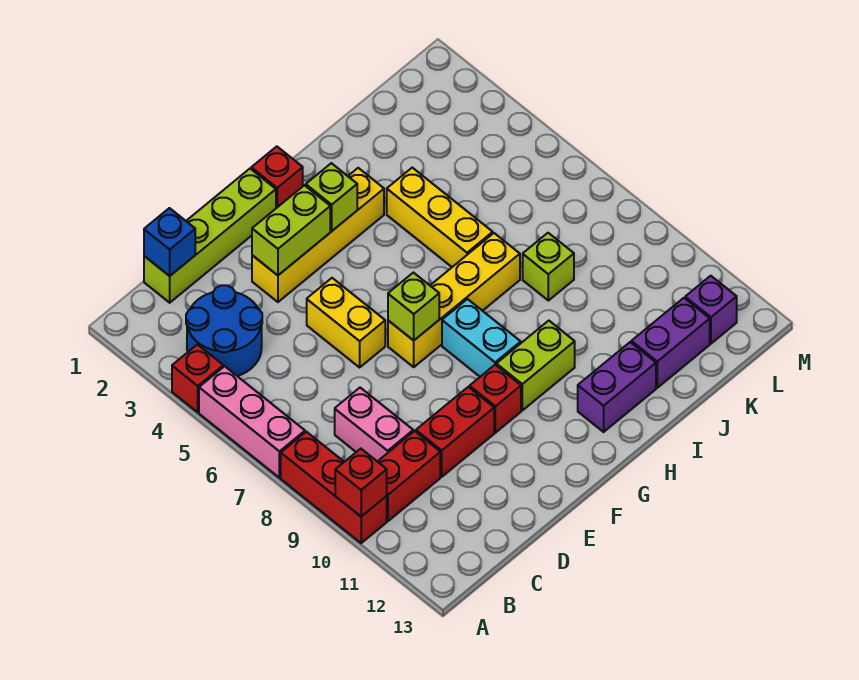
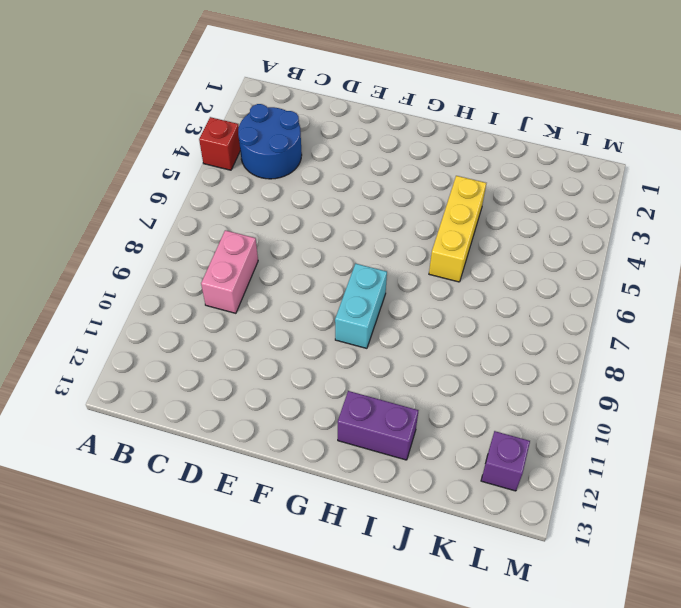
none -> pink 1x3 brick [199,366,305,478]
none -> red 1x3 brick [281,432,387,543]
none -> red 1x2 brick [377,431,440,521]

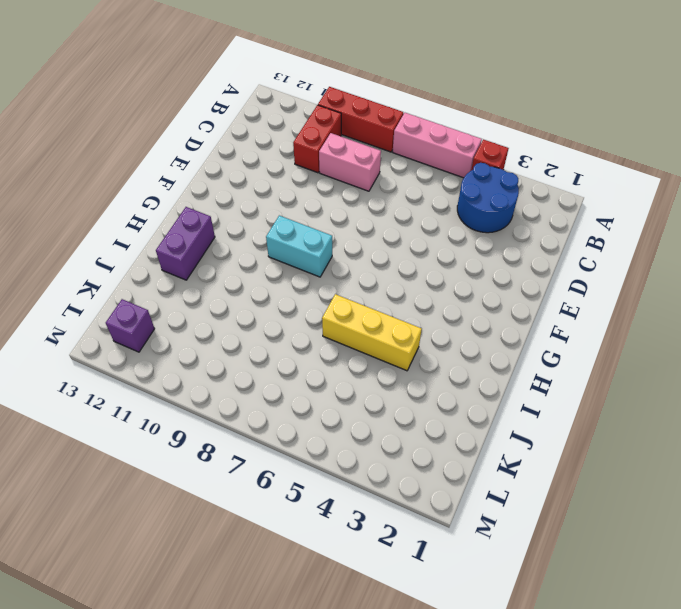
none -> lime 1x4 brick [144,169,276,303]
none -> red 1x2 brick [416,387,494,477]
none -> yellow 1x4 brick [252,168,384,302]

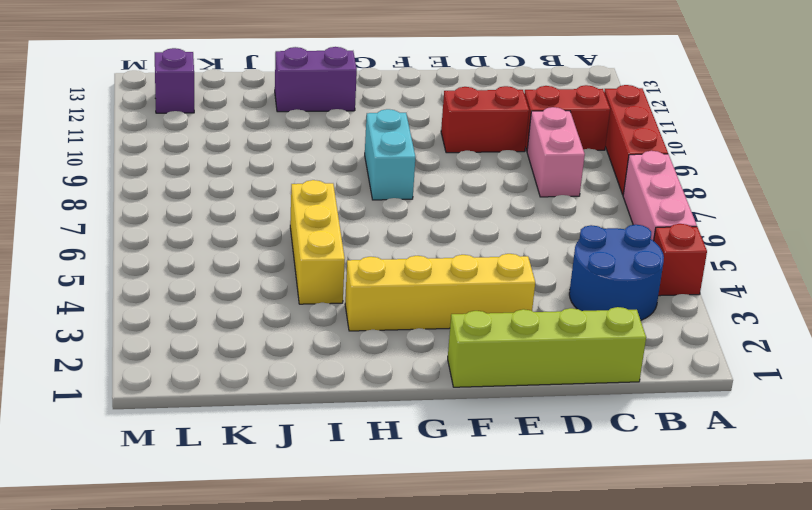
none -> yellow 1x2 brick [307,278,385,367]
none -> yellow 1x4 brick [388,233,520,367]
none -> red 1x1 brick [470,365,521,433]

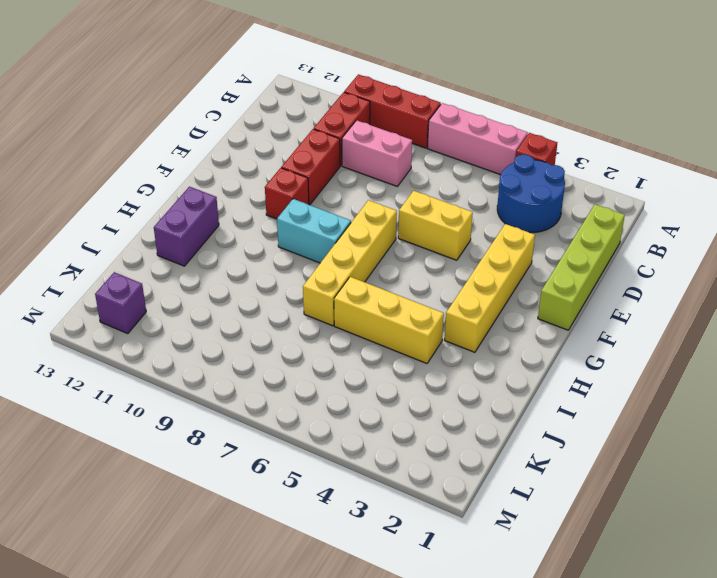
none -> red 1x1 brick [251,146,303,208]
none -> lime 1x2 brick [496,321,575,410]
none -> lime 1x1 brick [523,233,574,301]

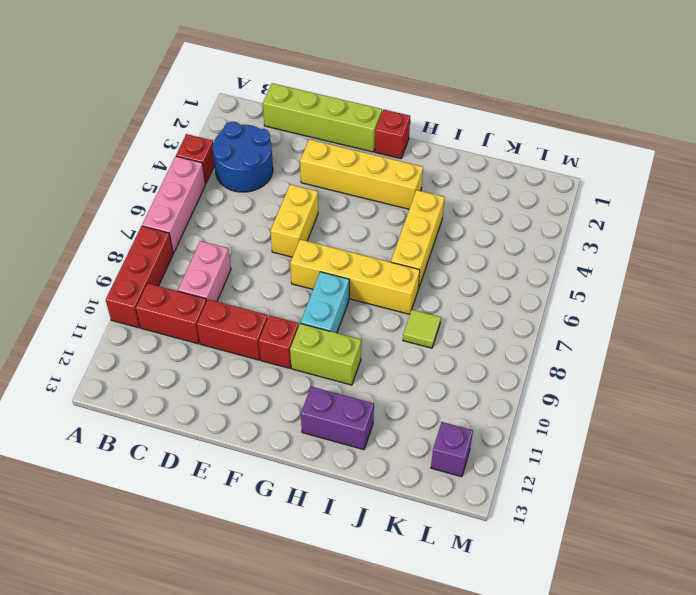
lime 1x1 tile [403,310,441,348] -> lime 1x1 brick [523,233,574,301]
none -> purple 1x2 brick [631,298,710,388]
none -> red 1x1 brick [335,449,387,516]
none -> blue 1x1 brick [144,208,195,276]

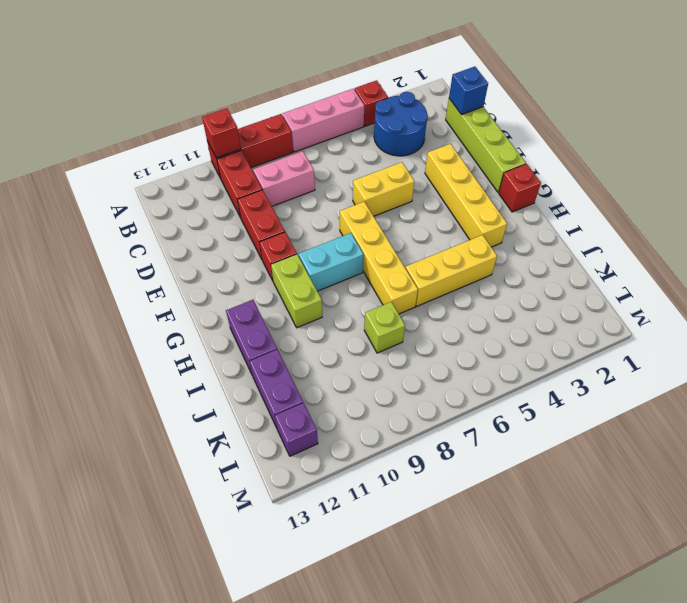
none -> lime 1x2 brick [252,185,330,275]
none -> lime 1x1 brick [388,273,439,340]
none -> lime 1x1 brick [306,163,357,231]

